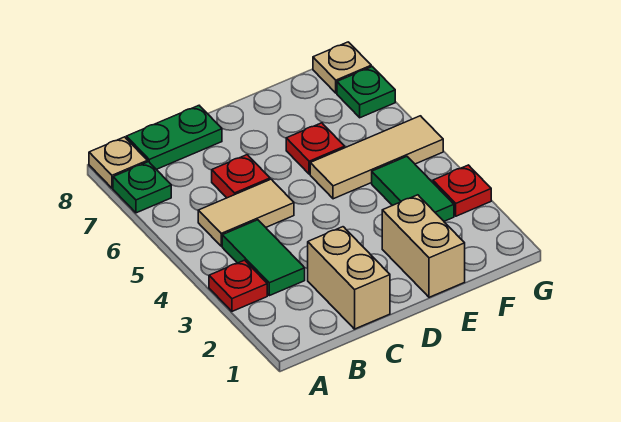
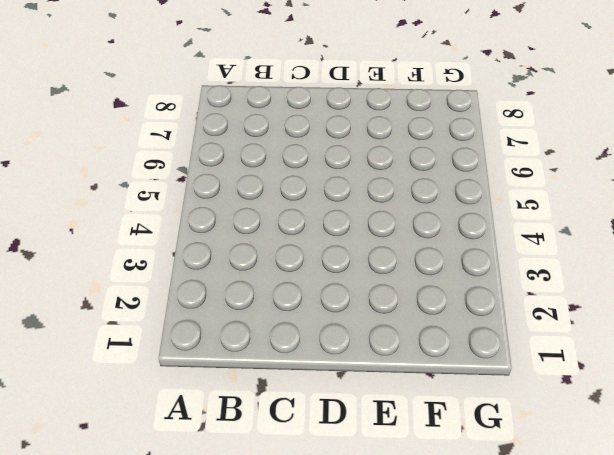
none -> red 1x1 plate [209,260,267,311]
none -> green 1x1 plate [113,162,171,213]
none -> tan 1x1 plate [89,137,147,188]

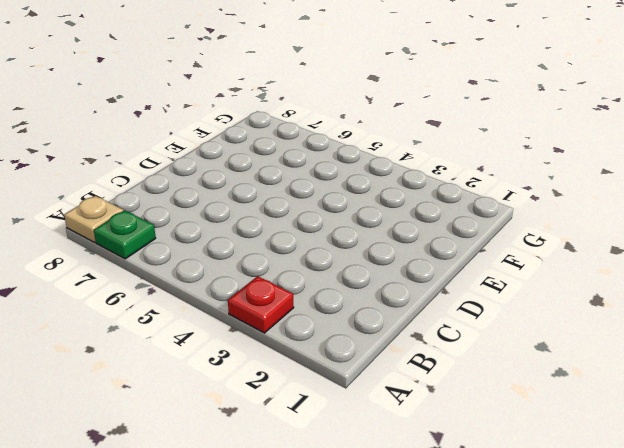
none -> green 1x2 tile [222,220,305,296]
none -> tan 1x2 tile [198,179,294,246]
none -> green 1x2 plate [126,106,222,169]

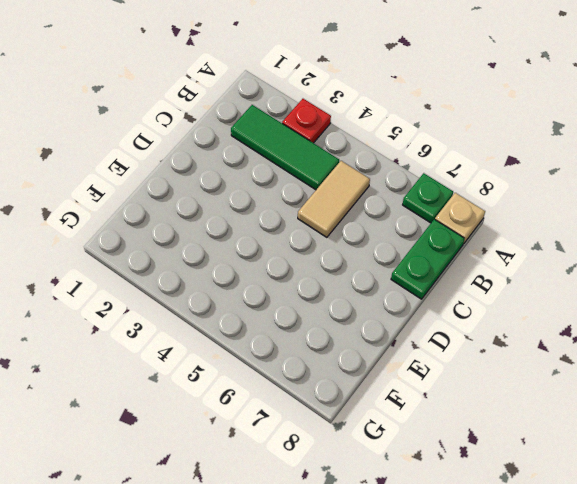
green 1x3 tile [231,105,339,190] -> green 1x2 tile [222,220,305,296]
none -> tan 1x2 brick [308,227,390,329]
none -> red 1x1 plate [212,155,270,198]
none -> tan 1x2 brick [382,195,465,297]

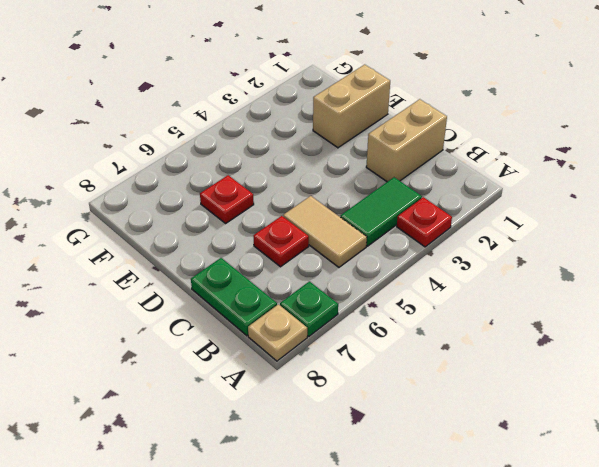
none -> tan 1x3 tile [310,116,443,199]
none -> green 1x2 tile [372,157,454,221]
none -> red 1x1 plate [433,165,491,216]

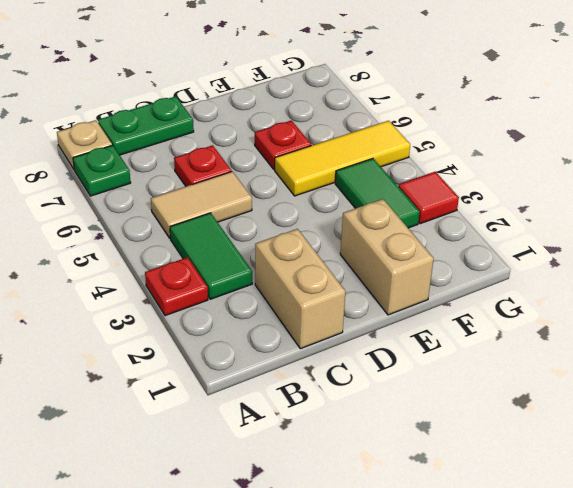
yellow 1x3 tile [275,121,410,196] -> tan 1x3 tile [310,116,443,199]
red 1x1 tile [398,172,459,224] -> red 1x1 plate [433,165,491,216]
none -> green 1x1 plate [337,67,395,118]
none -> tan 1x1 plate [313,42,371,93]

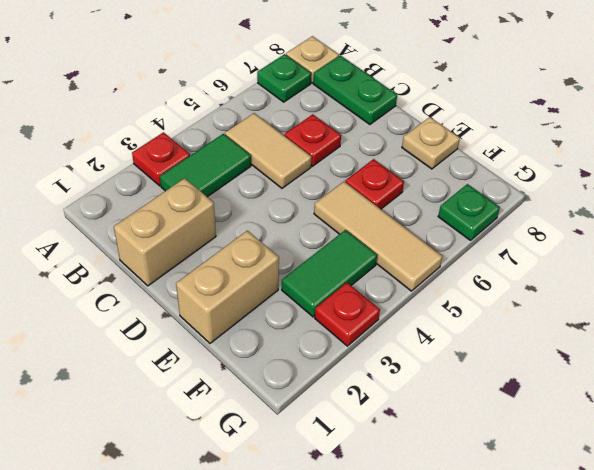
tan 1x1 plate [402,117,460,169] -> tan 1x1 plate moved to [313,42,371,93]

